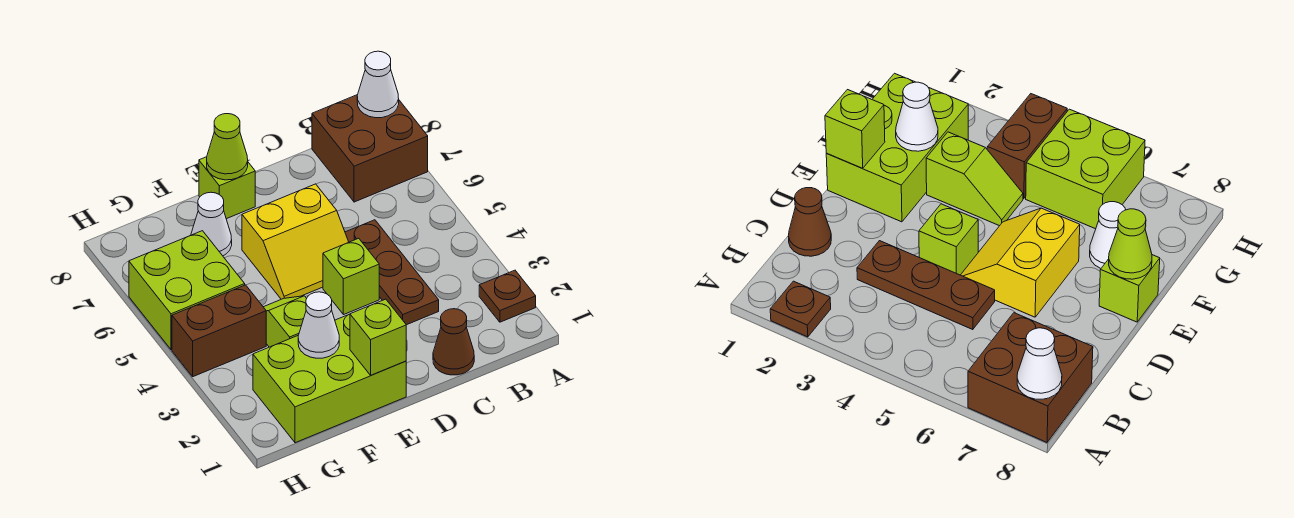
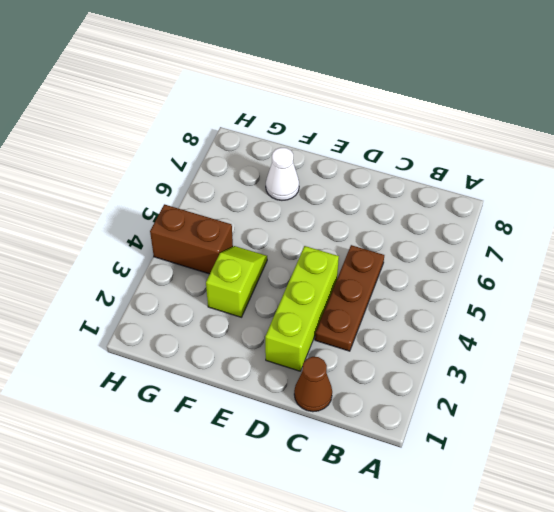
lime 1x3 brick [265,246,339,371] -> lime 1x1 brick [323,238,379,315]
none -> brown 1x1 plate [479,270,536,322]
none -> brown 2x2 brick [312,95,428,202]
none -> yellow 2x2 slope [242,184,349,299]

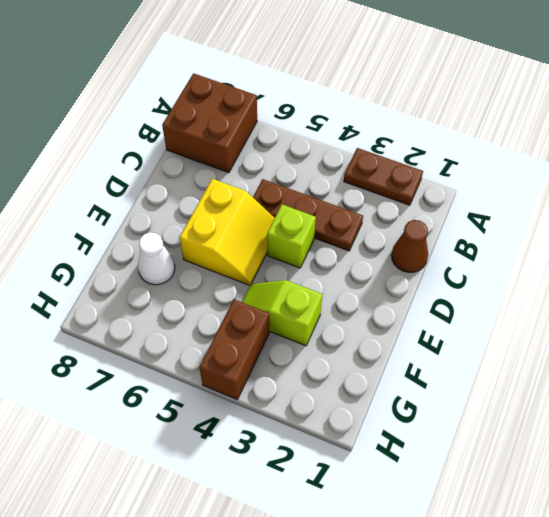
brown 1x2 plate [344,148,423,205] -> brown 1x1 plate [479,270,536,322]
none -> lime 2x3 brick [253,314,406,443]
none -> lime 1x1 brick [199,157,255,219]
none -> lime 2x2 brick [129,231,245,350]

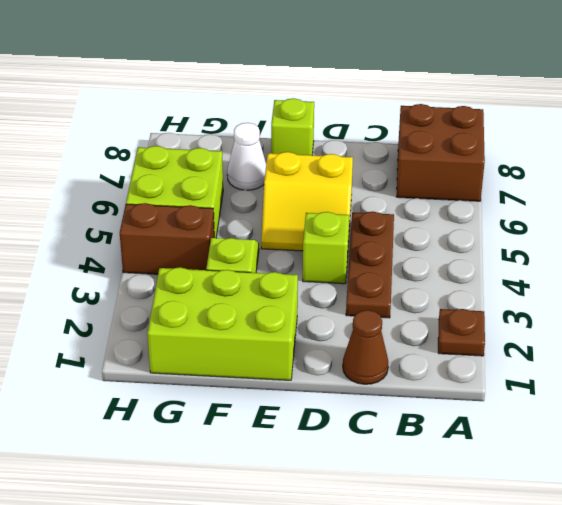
none -> white 1x1 cone [357,51,399,118]
none -> lime 1x1 brick [350,299,406,375]
none -> lime 1x1 cone [207,114,248,180]

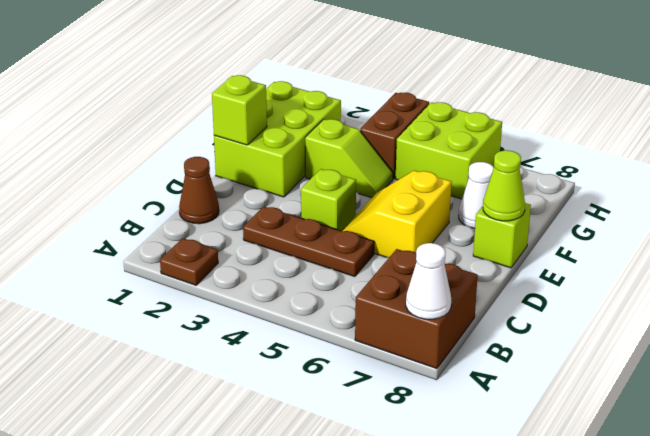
none -> white 1x1 cone [298,292,339,358]

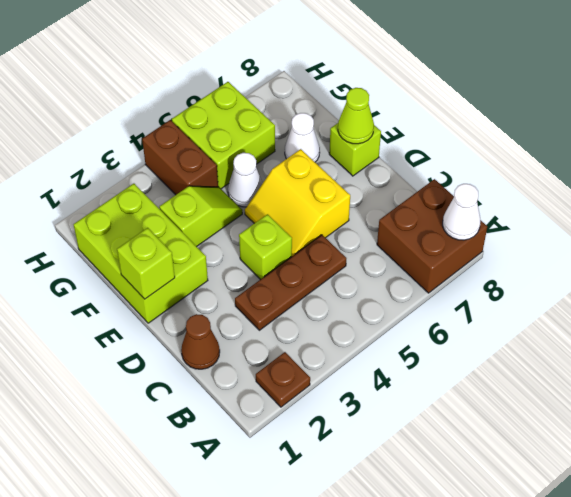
white 1x1 cone [228,153,263,207] -> white 1x1 cone moved to [298,292,339,358]

